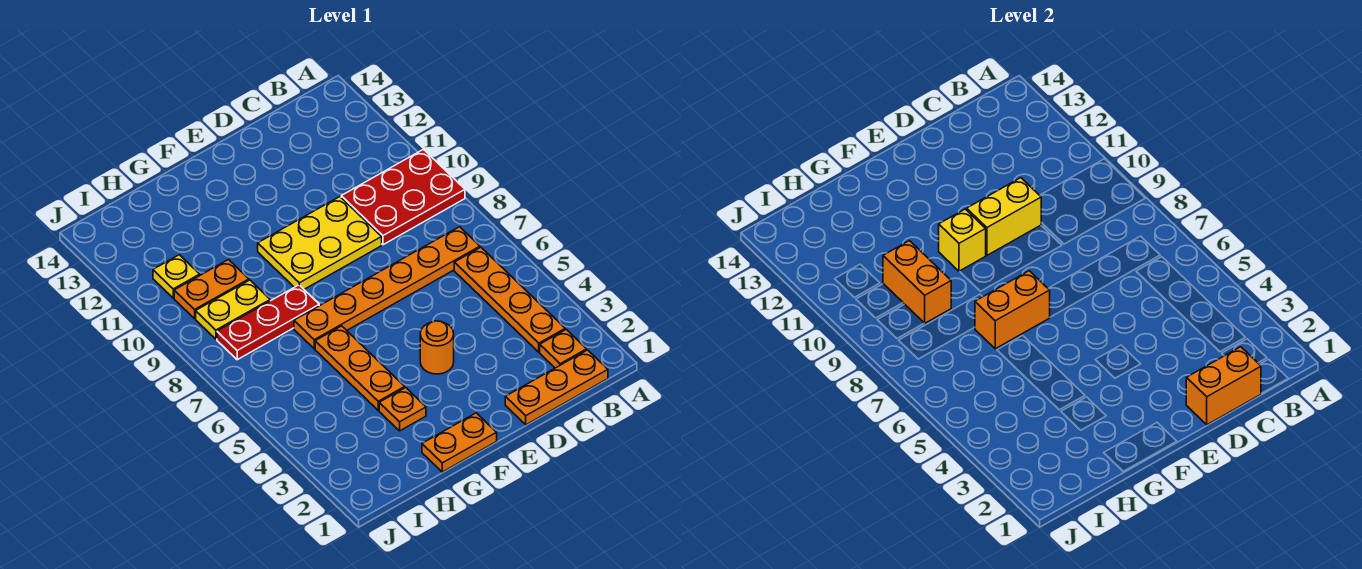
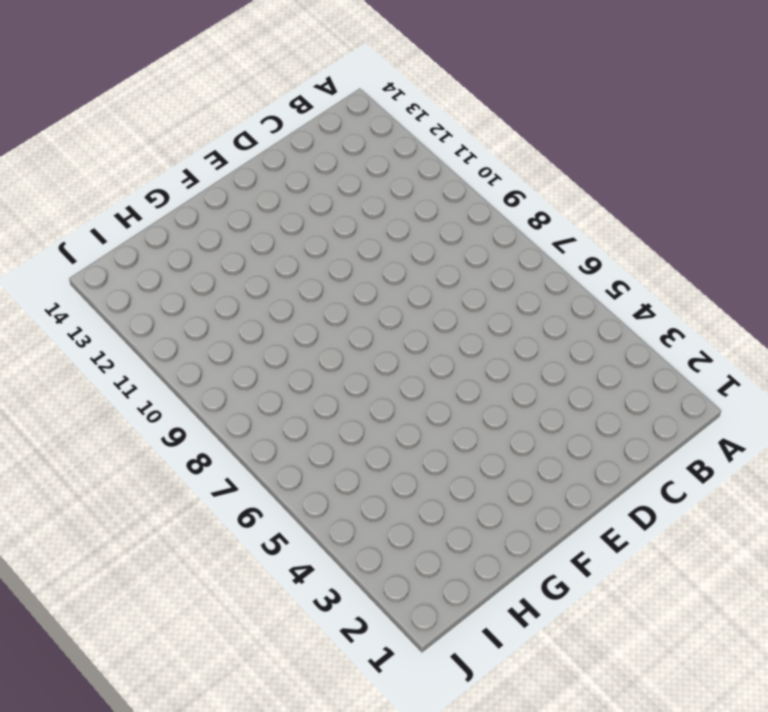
none -> red 2x3 plate [341,149,465,245]
none -> orange 1x3 plate [505,350,608,425]
none -> orange 1x1 plate [540,329,587,368]

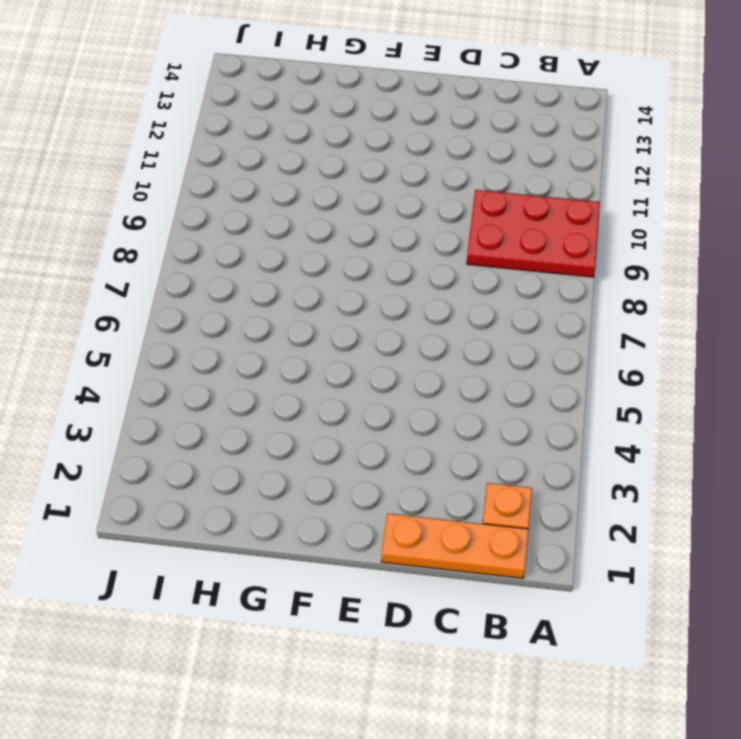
none -> orange 1x4 plate [454,247,565,352]
none -> orange 1x6 plate [294,227,480,349]
none -> yellow 2x3 plate [258,197,382,289]

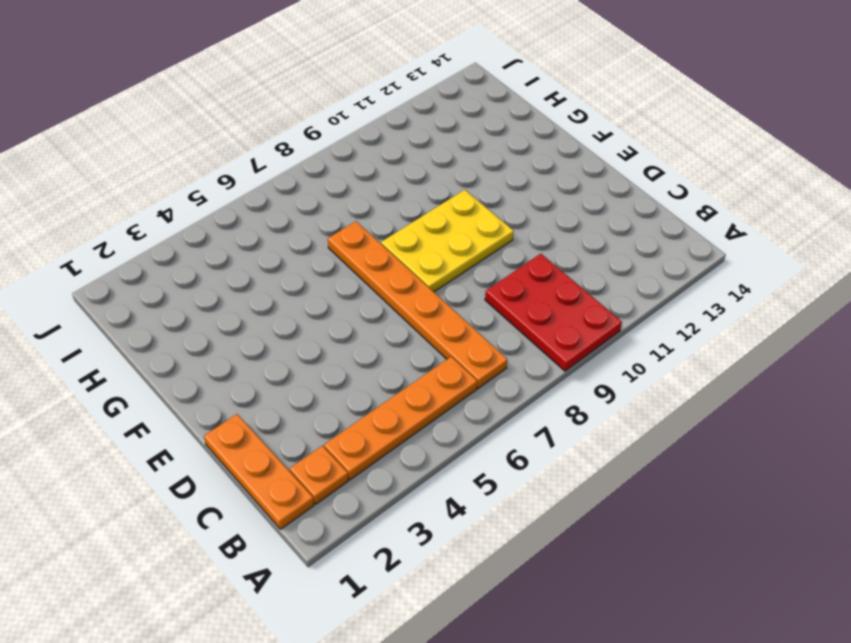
yellow 2x3 plate [381,190,514,292] -> yellow 2x3 plate turned to [258,197,382,289]
none -> orange 1x1 round brick [420,321,454,374]
none -> orange 1x2 plate [422,413,497,472]
none -> orange 1x1 plate [379,388,426,431]

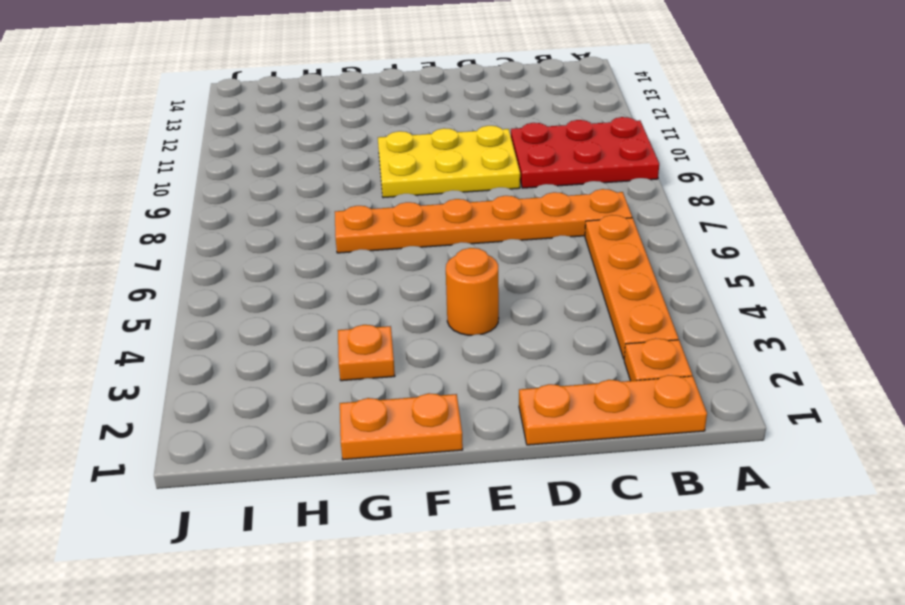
none -> orange 1x3 plate [315,326,405,410]
none -> red 1x3 plate [217,285,319,360]
none -> yellow 1x2 plate [196,280,270,339]

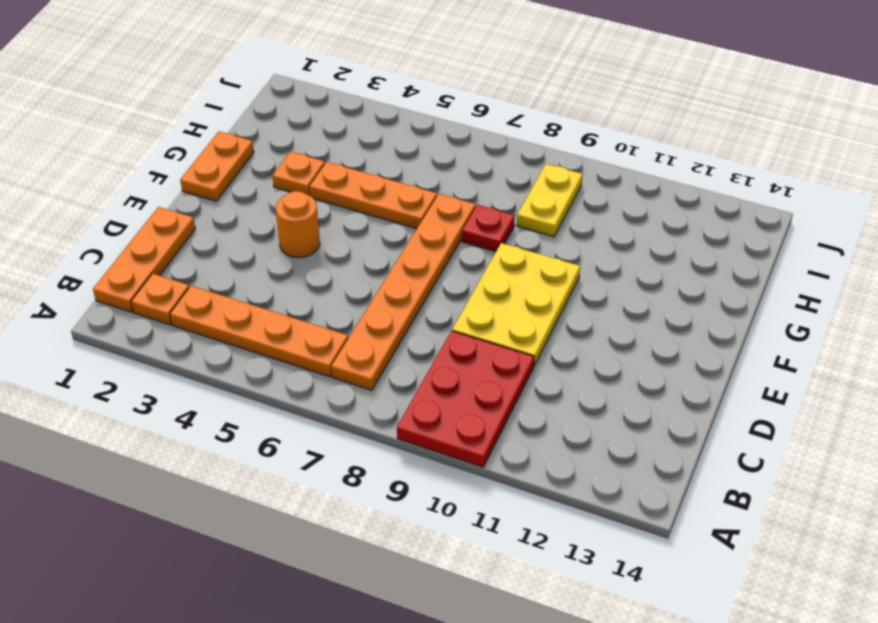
red 1x1 plate [462,205,515,252] -> red 1x3 plate [217,285,319,360]
none -> orange 1x2 plate [174,260,249,319]
none -> yellow 1x1 plate [153,255,200,298]
none -> orange 1x2 brick [1186,347,1261,425]

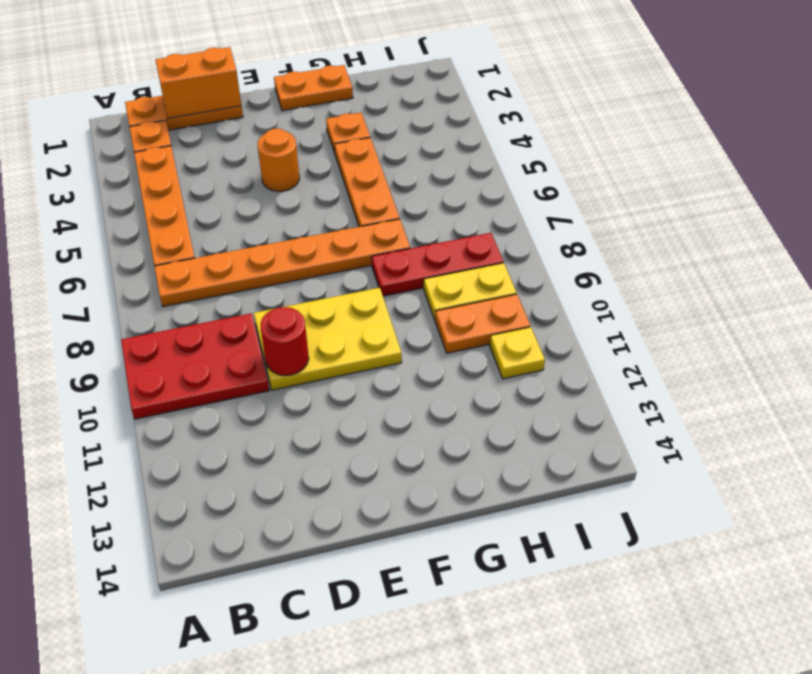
red 1x1 round brick [260,307,309,376] -> yellow 1x2 brick [967,178,1041,255]
none -> orange 1x2 brick [975,271,1050,349]
none -> yellow 1x1 brick [939,209,986,271]
none -> orange 1x2 brick [883,241,951,323]

